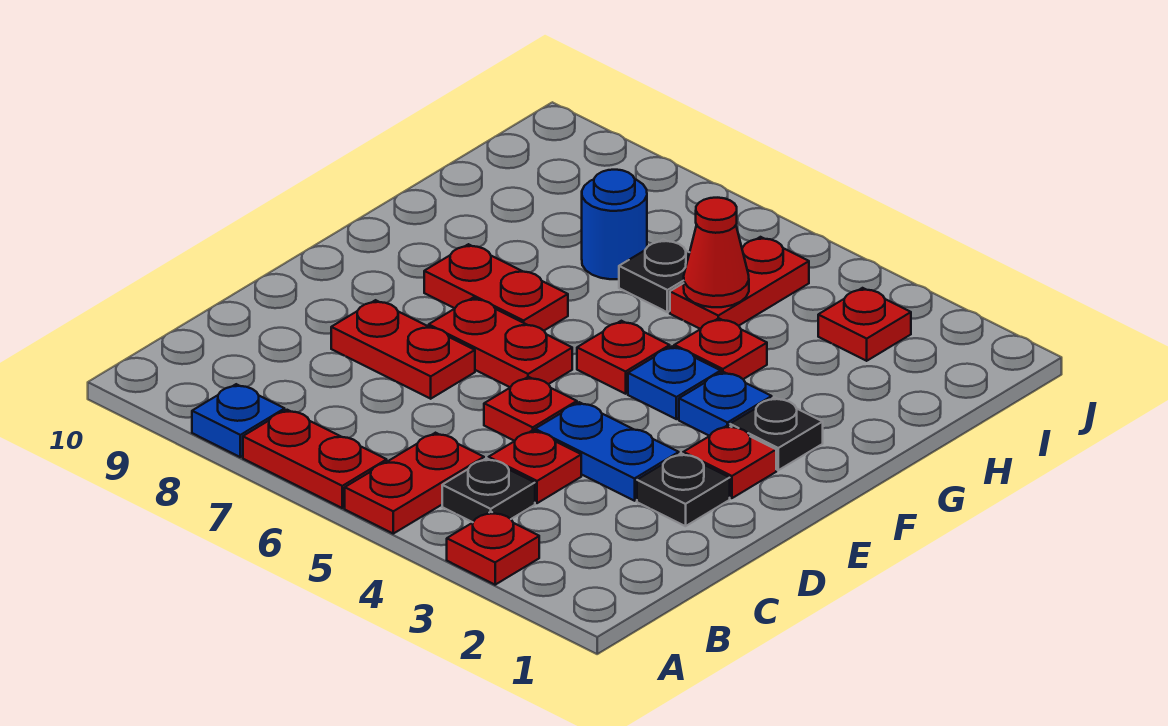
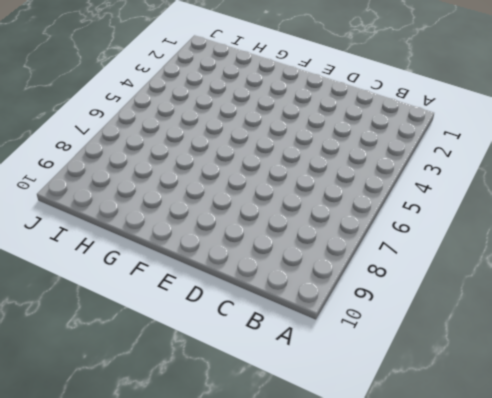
none -> red 1x1 plate [447,512,539,585]
none -> red 1x2 plate [345,433,484,534]
none -> red 1x2 plate [243,410,387,508]

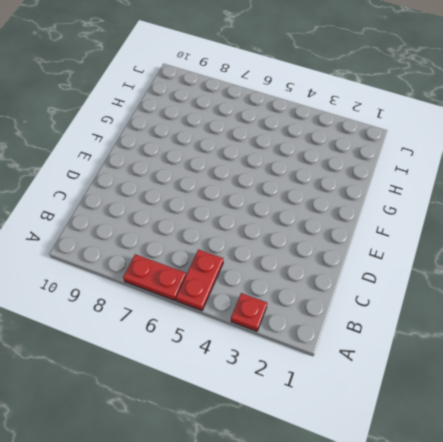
none -> blue 1x1 plate [192,384,285,457]
none -> black 1x1 plate [442,458,535,522]
none -> red 1x1 plate [489,430,581,503]

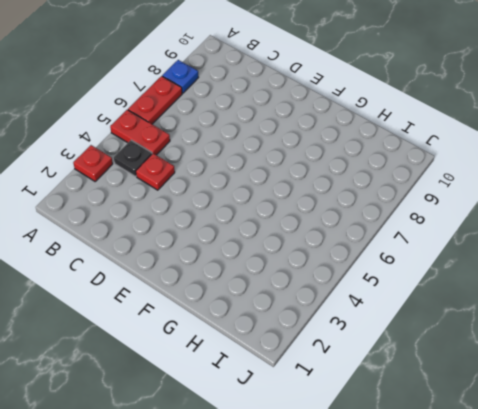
none -> black 1x1 plate [637,453,730,526]
none -> blue 1x2 plate [535,402,679,501]
none -> red 1x1 plate [484,377,577,441]

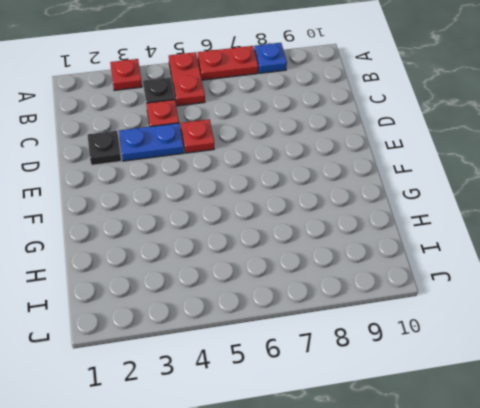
none -> red 1x2 plate [331,300,475,399]
none -> red 1x1 plate [683,425,776,498]
none -> red 1x2 plate [429,298,572,387]

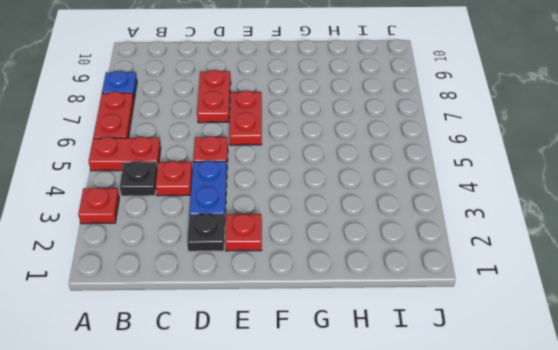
none -> black 1x1 plate [730,397,823,470]
none -> blue 1x1 plate [679,372,772,436]
none -> blue 1x1 plate [628,346,721,419]

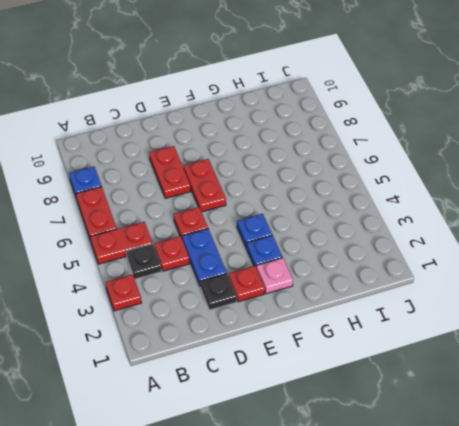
pink 1x1 plate [257,258,293,294] -> black 1x1 plate [730,397,823,470]
none -> red 1x1 plate [577,321,670,394]
none -> red 1x2 plate [424,244,568,331]
none -> red 1x1 plate [674,318,767,379]

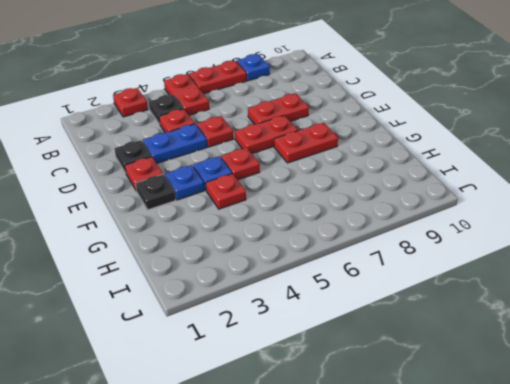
none -> red 1x2 plate [670,237,809,329]
none -> black 1x1 plate [619,239,690,312]
none -> blue 1x1 round brick [582,170,647,279]

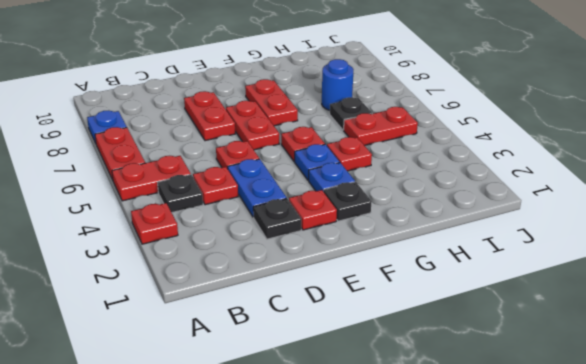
none -> red 1x1 plate [818,288,911,361]
none -> red 1x1 cone [684,198,749,307]

